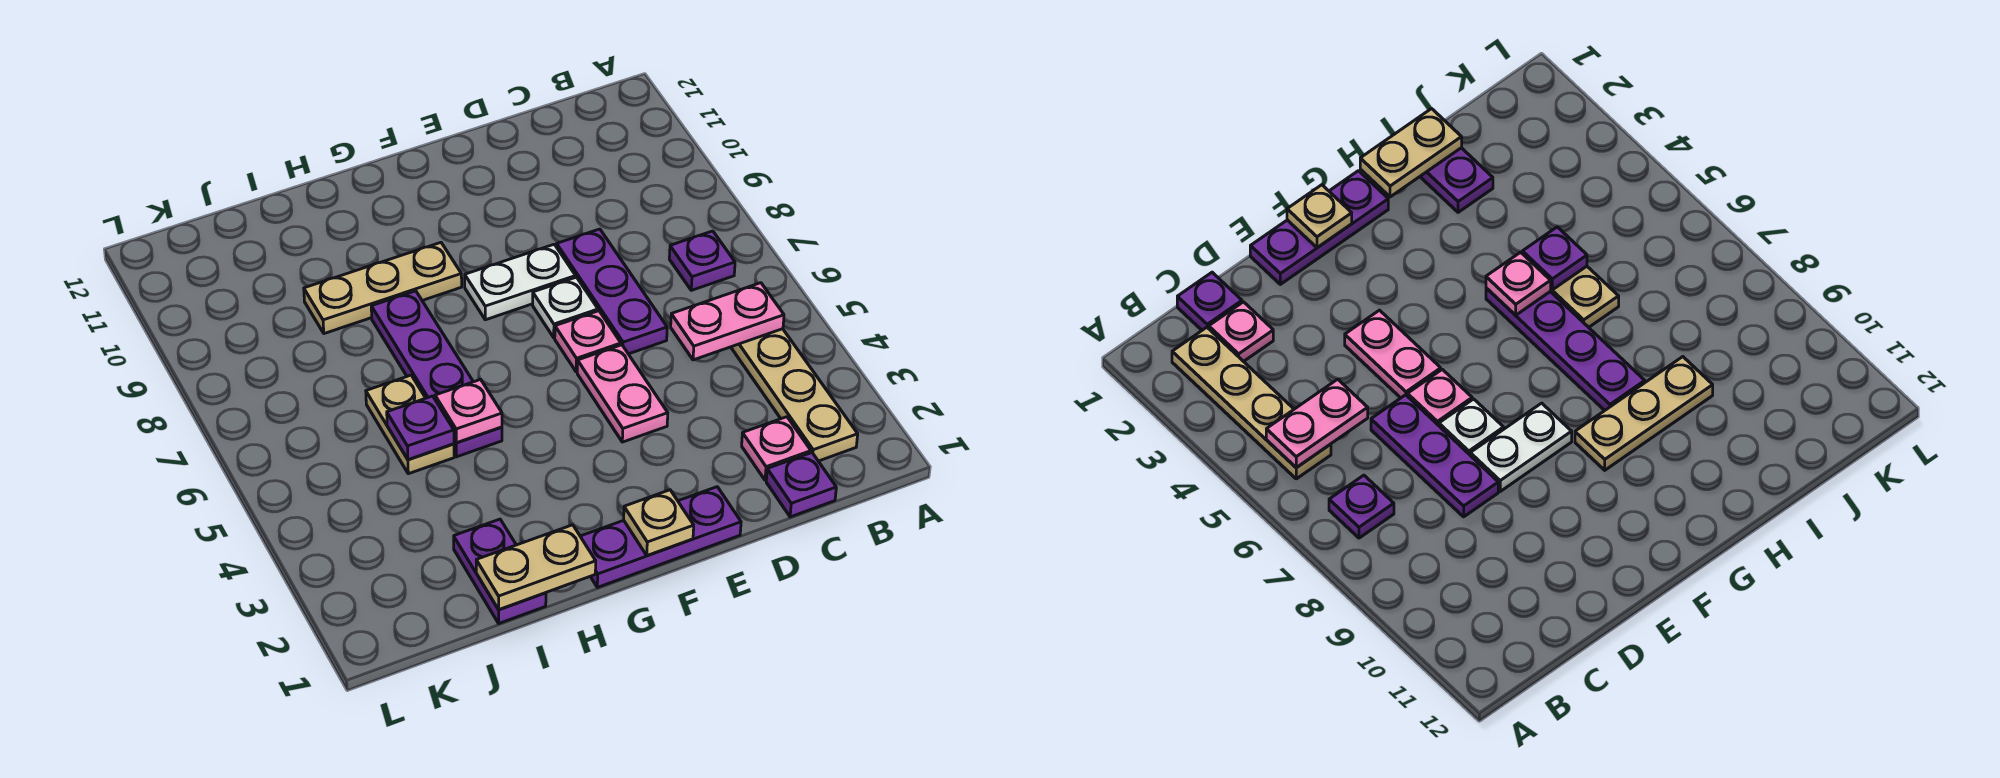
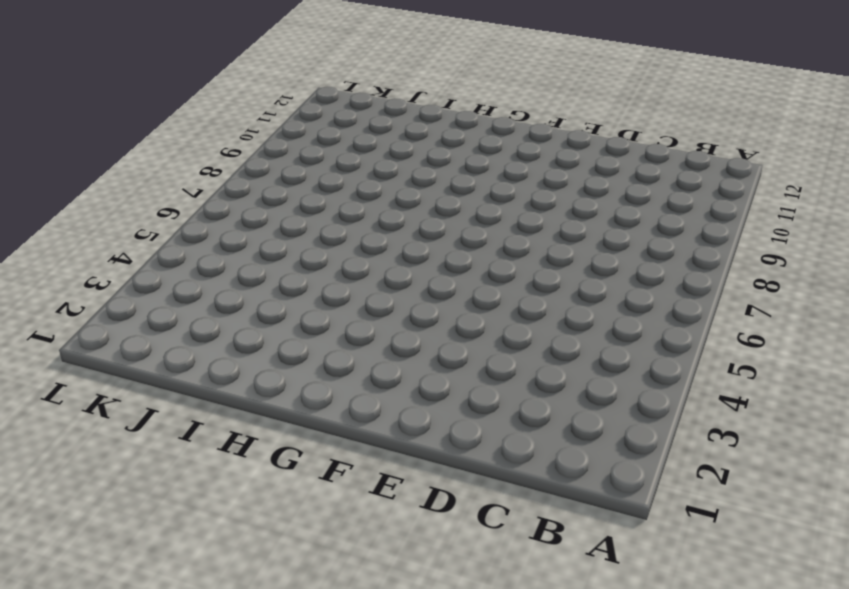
none -> tan 1x4 plate [731,329,858,461]
none -> purple 1x1 plate [669,231,735,290]
none -> purple 1x1 plate [766,453,836,517]

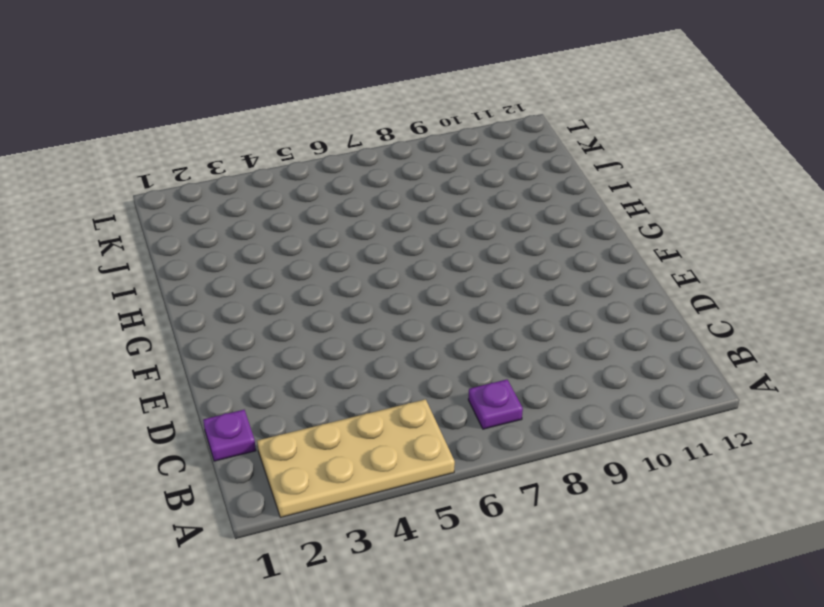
tan 2x4 plate [257,399,455,517] -> tan 1x4 plate [731,329,858,461]
none -> pink 1x1 plate [742,417,811,480]
none -> purple 1x3 plate [557,229,667,354]
none -> purple 1x3 plate [580,487,741,587]

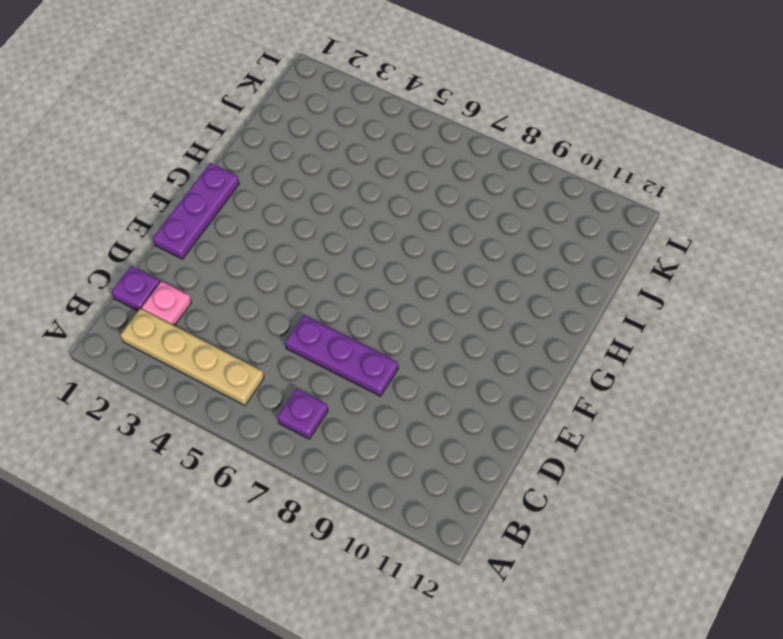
none -> pink 1x2 plate [577,345,668,442]
none -> pink 1x1 plate [555,311,621,372]
none -> white 1x1 plate [533,277,598,338]

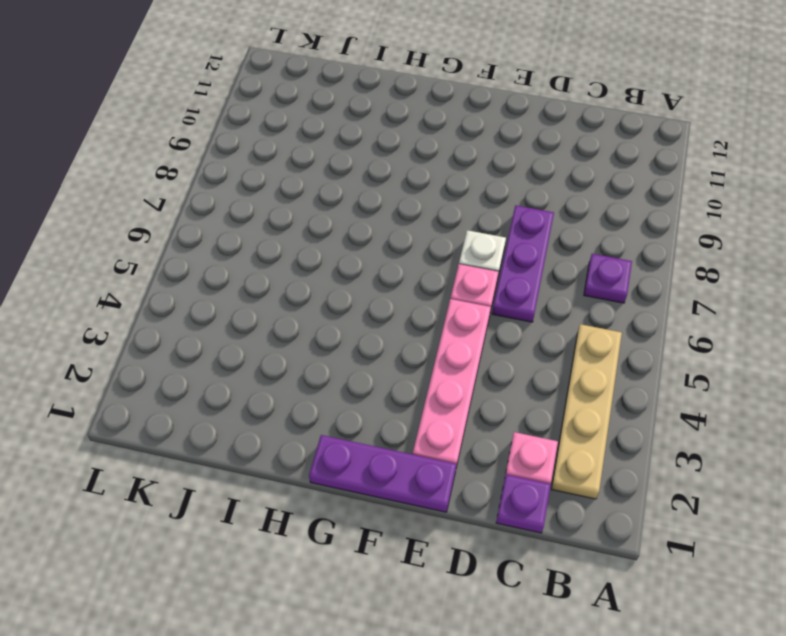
pink 1x4 plate [413,299,491,467] -> pink 1x2 plate [577,345,668,442]
none -> white 1x2 plate [465,244,576,320]
none -> tan 1x3 plate [304,243,462,334]
none -> purple 1x4 plate [371,291,502,457]

